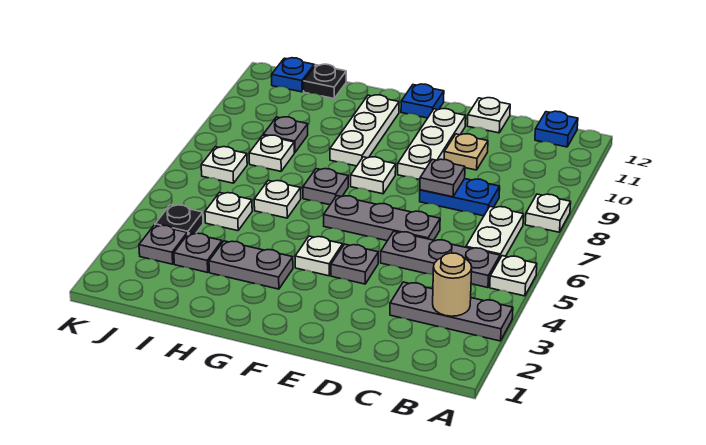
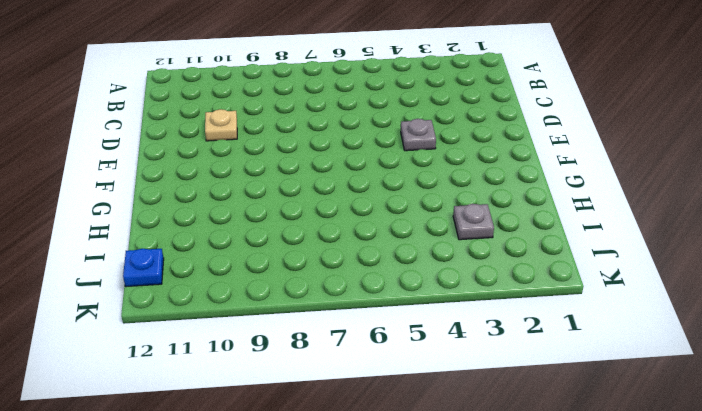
none -> grey 1x3 plate [390,282,513,341]
none -> white 1x1 plate [490,256,537,296]
none -> white 1x1 plate [525,194,571,232]
none -> grey 1x3 plate [381,232,500,288]

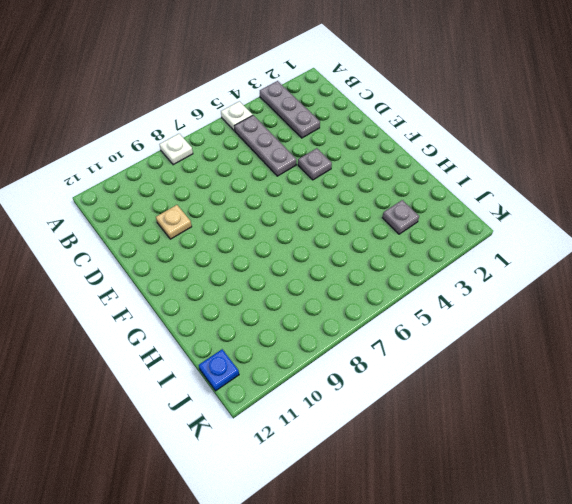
none -> white 1x2 plate [466,206,524,258]
none -> blue 1x1 plate [535,111,578,147]
none -> blue 1x2 plate [420,179,500,216]
none -> grey 1x3 plate [324,196,440,241]

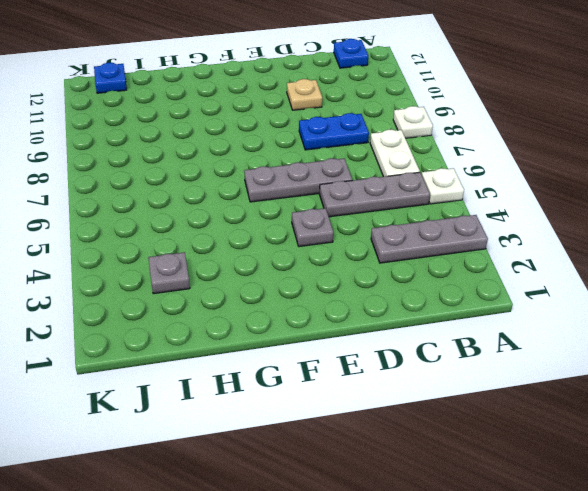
none -> white 1x1 plate [467,98,510,133]
none -> white 1x3 plate [398,109,466,180]
none -> white 1x1 plate [295,236,343,276]
none -> white 1x1 plate [351,157,396,194]

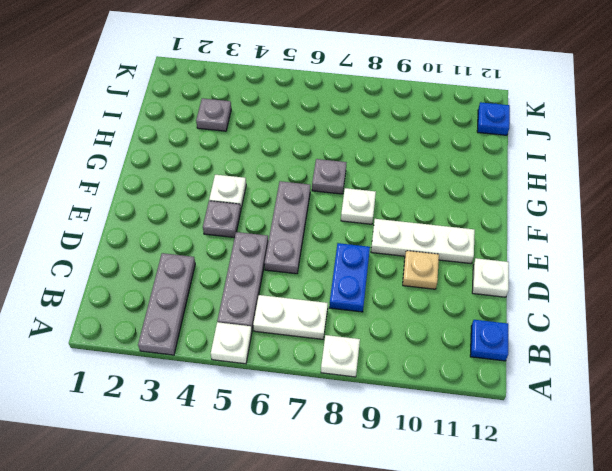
none -> blue 1x1 plate [401,84,444,118]
none -> grey 1x2 plate [209,241,293,289]
none -> white 1x3 plate [330,95,399,166]
none -> white 1x1 plate [254,181,301,218]

